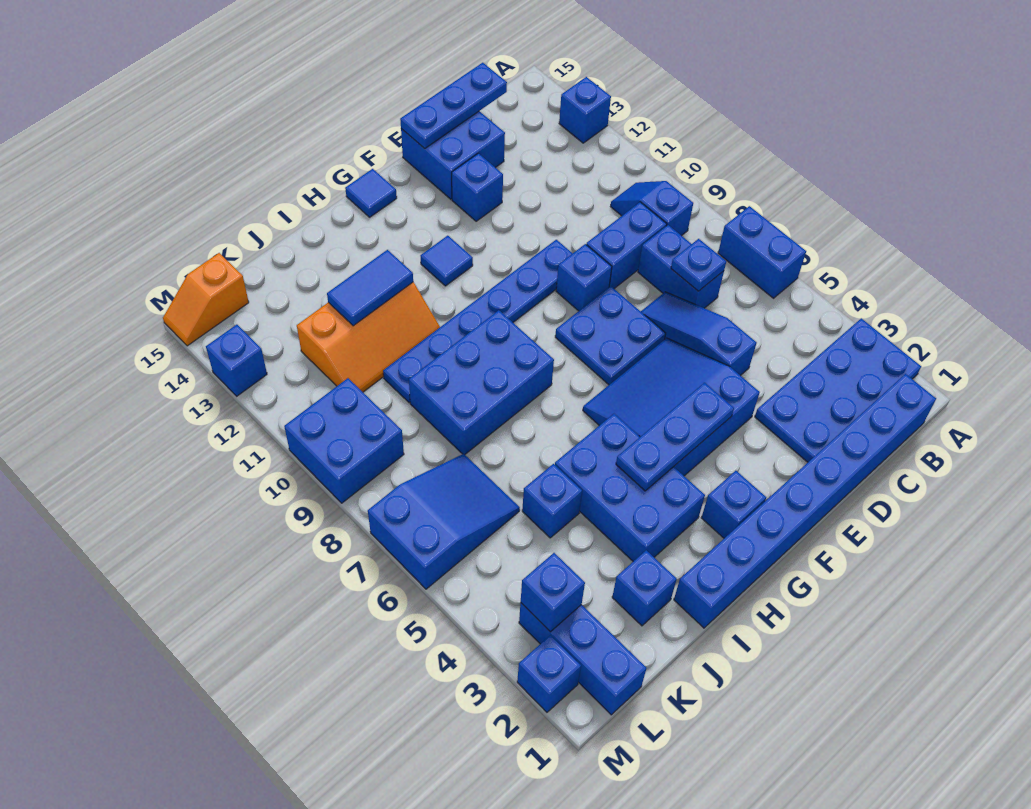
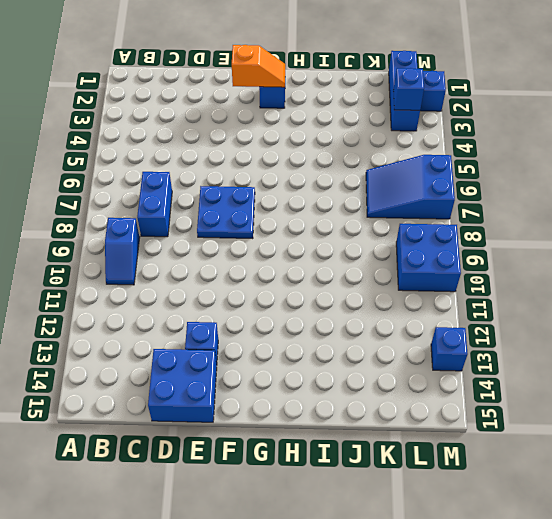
orange 1x2 slope [232,45,285,87] -> orange 1x2 slope moved to [163,253,249,346]
none -> blue 2x4 plate [755,318,921,462]
none -> blue 1x2 brick [718,206,806,298]
none -> blue 1x1 brick [559,77,611,143]
none -> blue 1x8 brick [674,374,936,628]

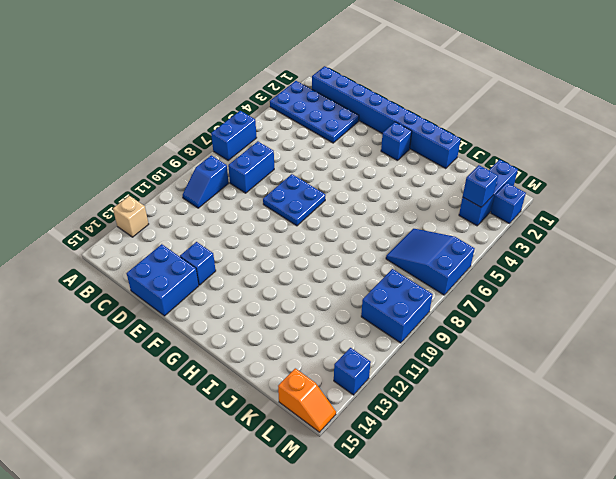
tan 1x1 brick [113,196,149,237] -> blue 1x1 brick [559,77,611,143]
none -> blue 1x2 brick [586,202,667,289]
none -> blue 1x3 slope [641,292,757,376]
none -> blue 3x3 slope [583,338,760,476]
none -> blue 1x1 brick [556,244,612,311]

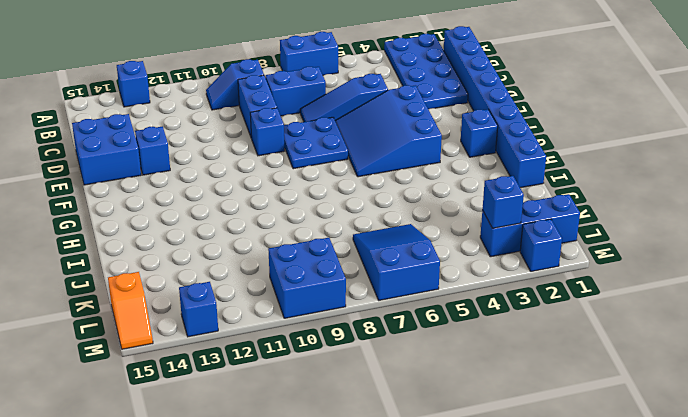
none -> blue 1x6 plate [383,240,573,403]
none -> blue 1x1 tile [421,236,473,286]
none -> blue 1x1 tile [345,169,397,217]
none -> blue 2x3 brick [555,414,705,561]

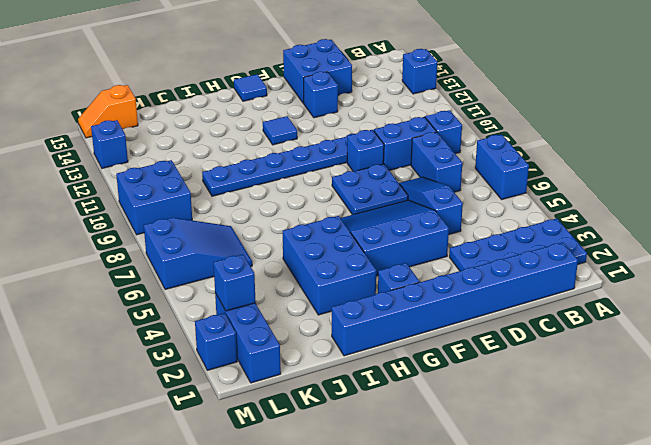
none -> blue 2x3 brick [409,310,554,454]
none -> orange 2x3 slope [297,282,440,392]
none -> blue 1x1 brick [612,550,677,626]
none -> blue 1x1 brick [522,464,582,538]

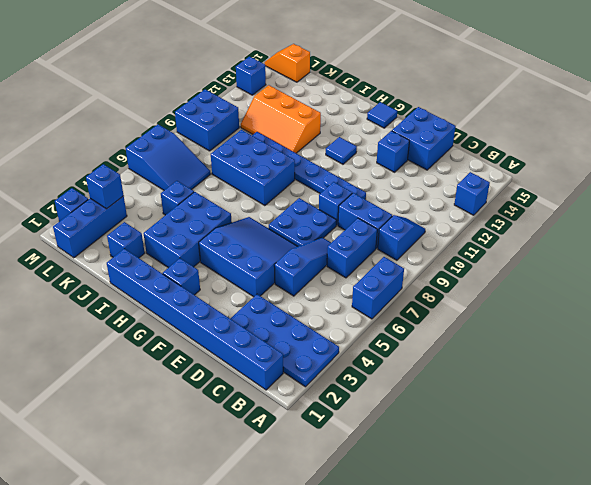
none -> blue 1x1 plate [671,239,726,291]
none -> blue 1x3 plate [400,63,507,149]
none -> blue 1x3 plate [616,383,734,491]
none -> blue 1x2 tile [327,250,413,326]

